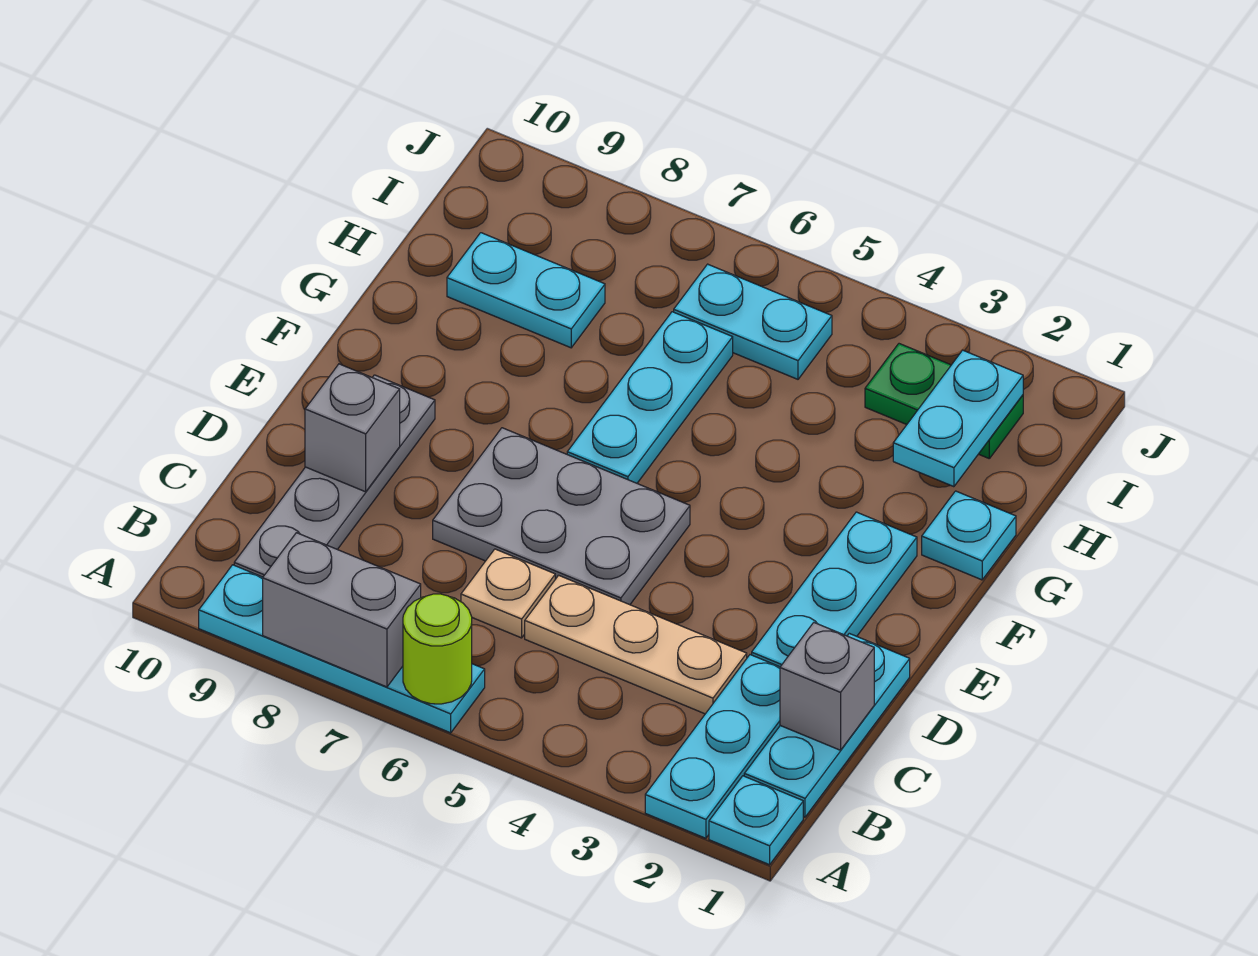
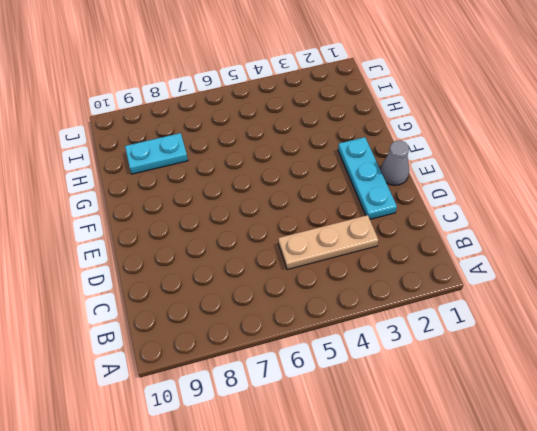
grey 1x1 cone [380,141,409,185] -> none
none -> cyan 1x1 plate [709,776,803,865]
none -> cyan 1x3 plate [645,655,780,838]
none -> cyan 1x4 plate [199,565,485,733]

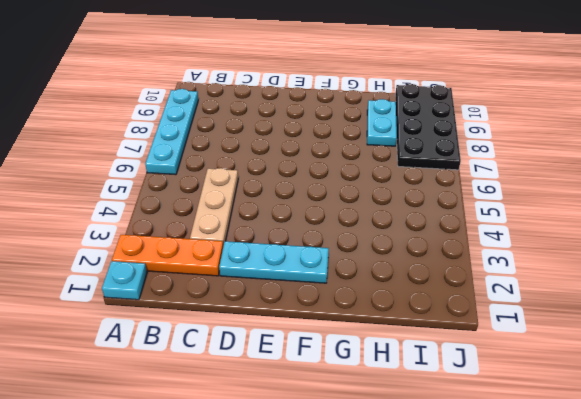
orange 1x3 plate [112,235,223,276] -> cyan 1x3 plate [645,655,780,838]
black 2x4 plate [395,84,461,170] -> none
none -> cyan 1x3 plate [744,633,910,817]
none -> grey 1x4 plate [234,375,435,577]
none -> tan 1x1 plate [461,549,555,638]

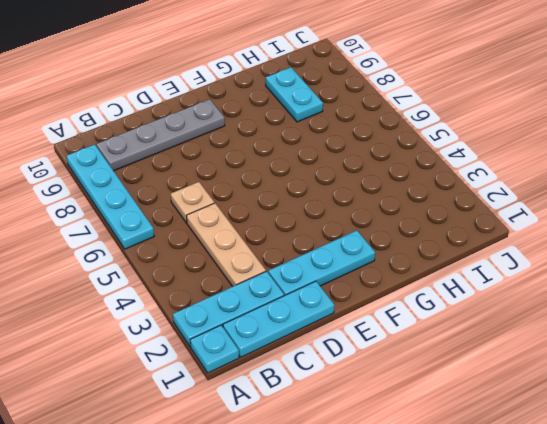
none -> grey 2x3 plate [433,428,690,605]
none -> cyan 1x3 plate [567,312,733,483]
none -> cyan 1x1 plate [922,491,1016,580]

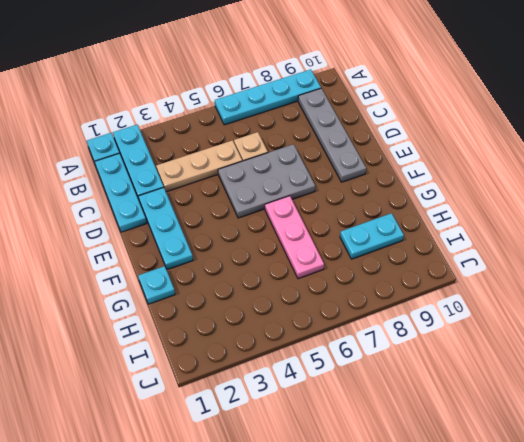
pink 1x3 plate [265,196,324,279] -> cyan 1x3 plate [567,312,733,483]
none -> green 1x2 plate [865,344,1023,458]
none -> cyan 1x2 plate [674,264,832,379]
none -> lime 1x1 round brick [403,594,472,704]

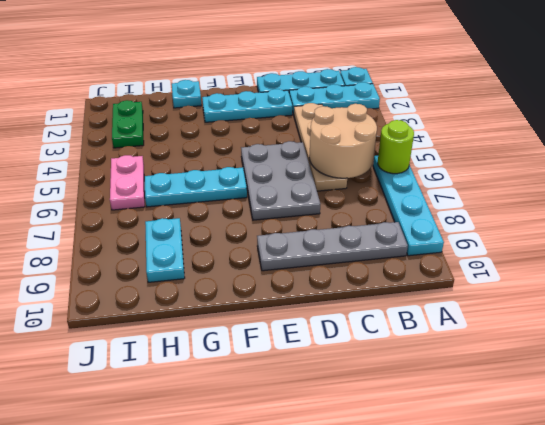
tan 2x2 round brick [309,104,377,178] -> none
pink 1x2 plate [110,155,145,210] -> cyan 1x2 plate [674,264,832,379]
none -> grey 1x2 brick [263,533,421,687]
none -> grey 1x1 brick [780,623,874,750]
none -> grey 1x1 brick [305,364,400,492]

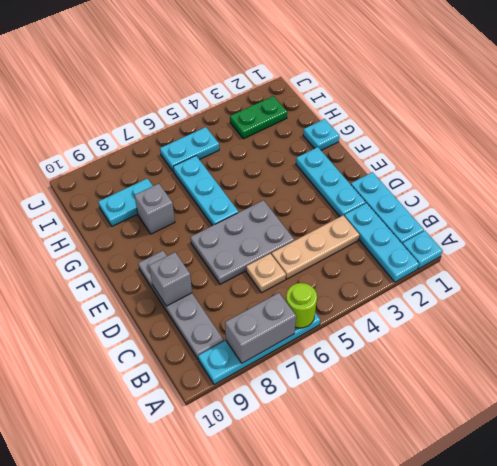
grey 1x1 brick [135,184,175,234] -> grey 1x1 brick moved to [780,623,874,750]
none -> cyan 1x2 plate [893,350,1023,487]

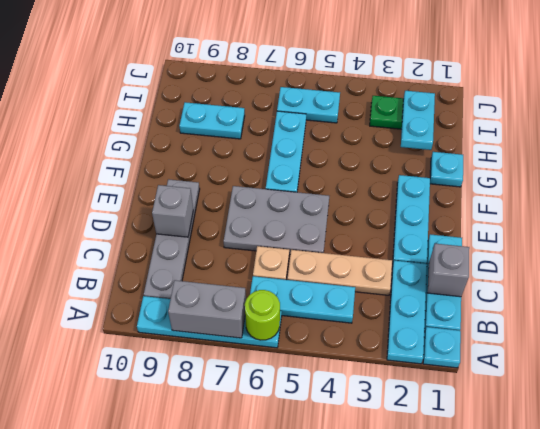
cyan 1x3 plate [250,276,355,323] -> none

